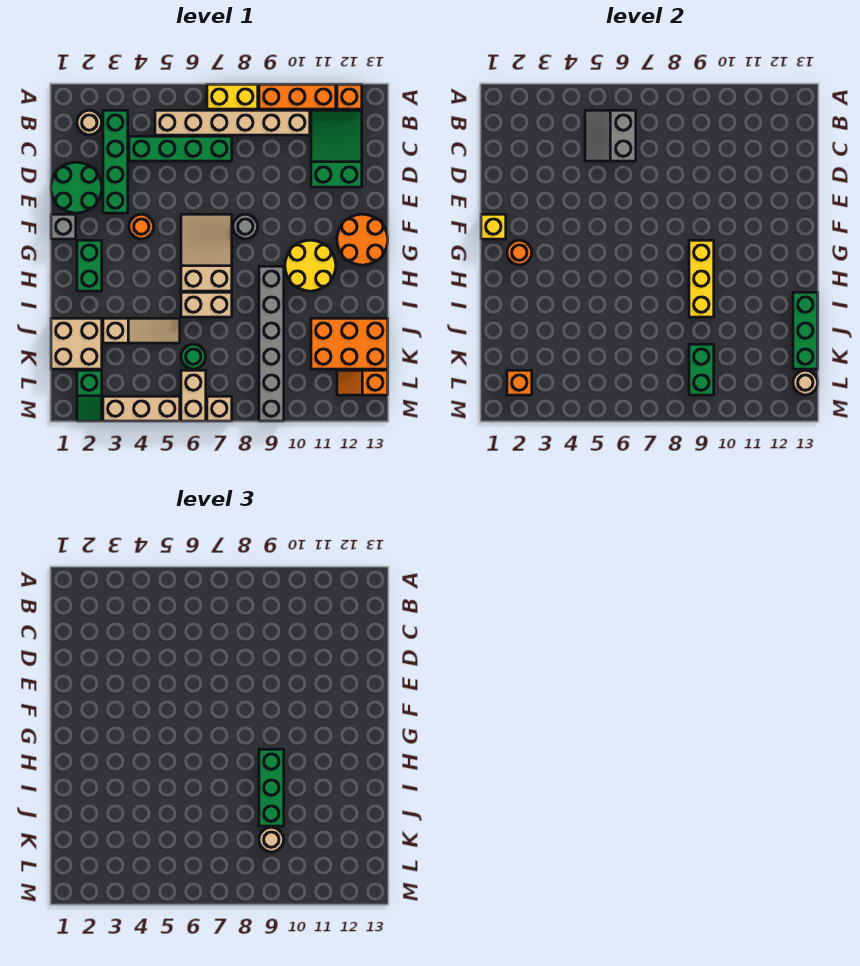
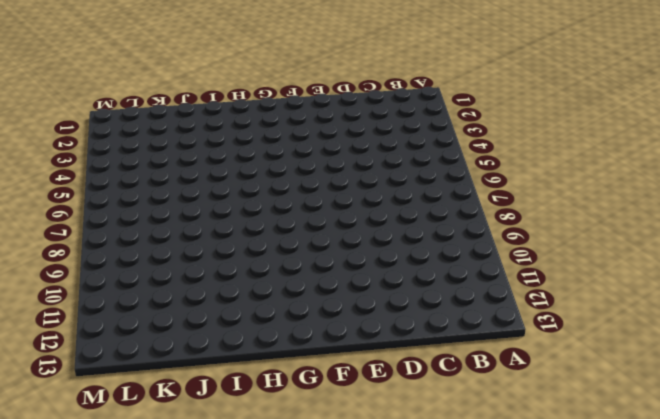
none -> yellow 1x2 brick [207,84,258,109]
none -> orange 1x3 brick [259,84,336,109]
none -> orange 1x1 brick [337,84,362,109]
none -> tan 1x1 round brick [77,110,102,135]

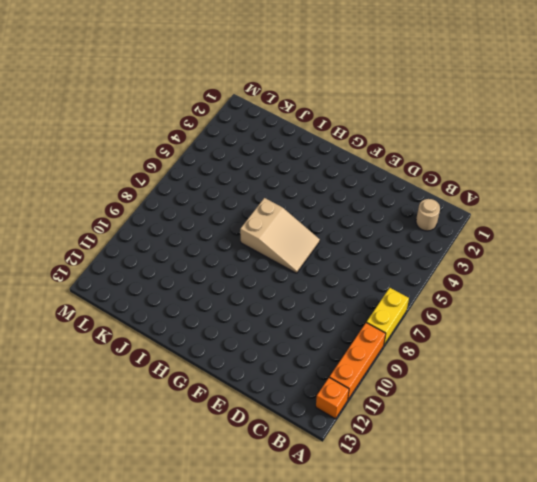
none -> green 1x4 brick [103,110,128,213]
none -> tan 1x6 brick [155,110,310,135]
none -> green 2x3 slope [311,110,362,187]
none -> green 1x4 brick [129,136,232,161]

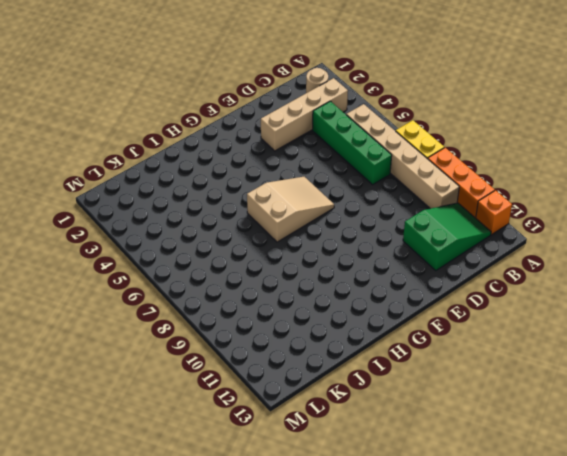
tan 1x4 brick [261,78,348,151] -> green 1x4 brick [103,110,128,213]
none -> green 2x2 round brick [51,162,102,213]
none -> grey 1x1 brick [51,214,76,239]
none -> orange 1x1 round brick [129,214,154,239]
none -> grey 1x1 round brick [233,214,258,239]

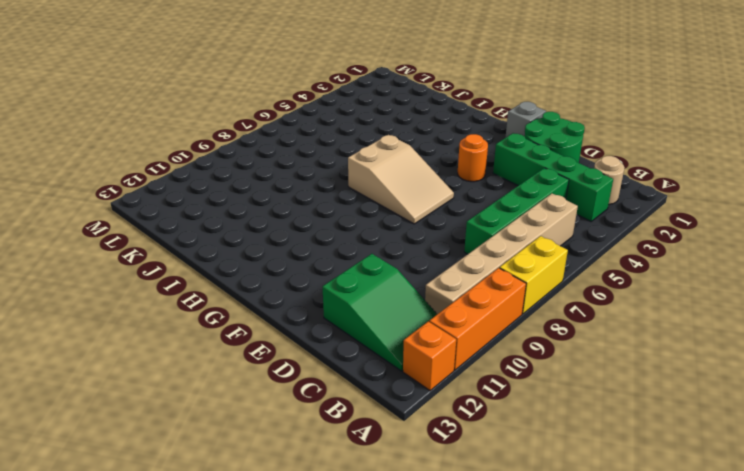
none -> grey 1x1 round brick [233,214,258,239]
none -> orange 2x2 round brick [337,214,388,265]
none -> green 1x2 brick [77,240,102,291]
none -> yellow 2x2 round brick [285,240,336,291]

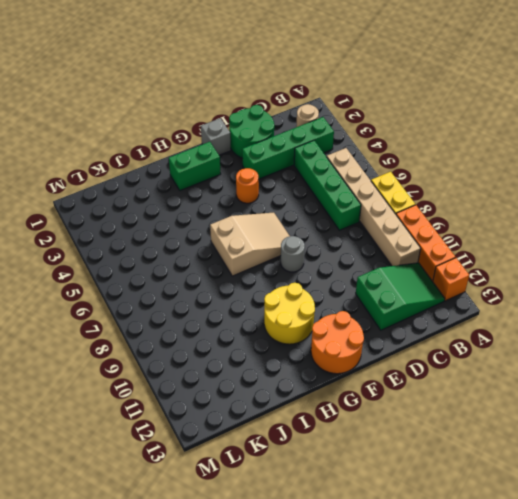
none -> grey 1x6 brick [259,266,284,421]
none -> tan 1x2 brick [181,292,232,317]
none -> tan 2x2 brick [51,318,102,369]
none -> tan 1x3 slope [103,318,180,343]

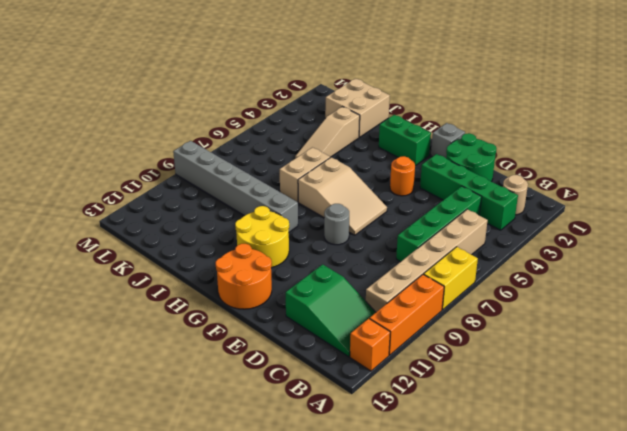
none -> orange 2x3 brick [311,318,388,369]
none -> green 1x1 round brick [181,344,206,369]
none -> green 1x2 slope [77,370,102,421]
none -> tan 1x2 brick [181,370,206,421]

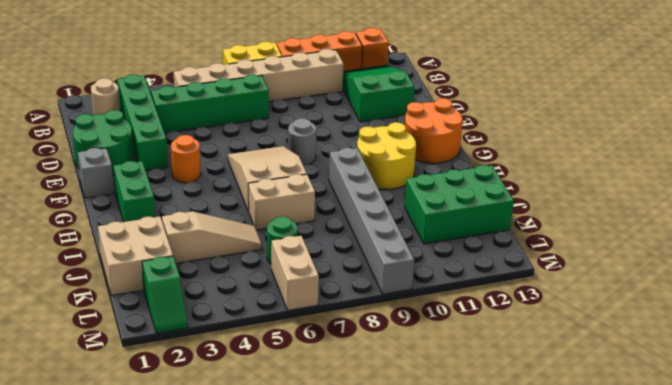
green 2x3 brick [405,165,514,244] -> orange 2x3 brick [311,318,388,369]
none -> orange 1x2 slope [337,370,388,395]
none -> tan 1x3 brick [103,396,180,421]
none -> tan 1x1 brick [207,396,232,421]
none -> grey 2x2 slope [585,110,636,161]

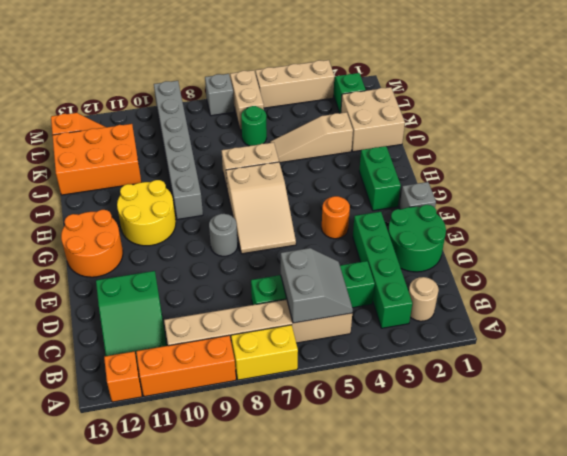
grey 1x1 brick [205,74,234,116] -> tan 1x1 brick [207,396,232,421]
none -> yellow 1x1 brick [481,214,506,239]
none -> orange 1x1 round brick [507,240,532,265]
none -> yellow 1x3 brick [689,240,714,317]
none -> green 1x3 brick [793,292,818,369]

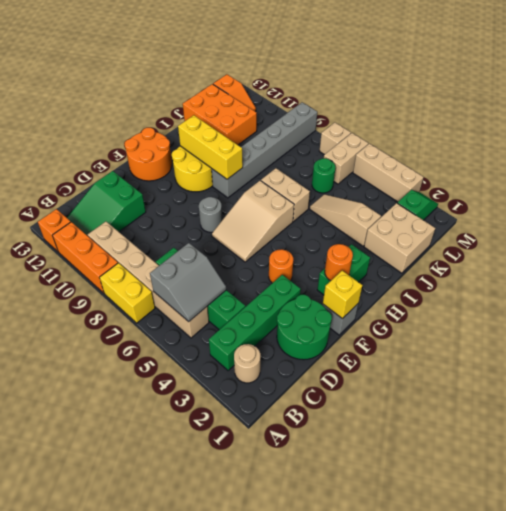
yellow 1x3 brick [178,115,243,179] -> yellow 1x3 brick turned to [689,240,714,317]
none -> green 1x3 brick [793,292,818,369]
none -> green 1x2 brick [689,344,714,395]
none -> orange 1x1 brick [507,370,532,395]
none -> tan 1x1 round brick [793,370,818,395]

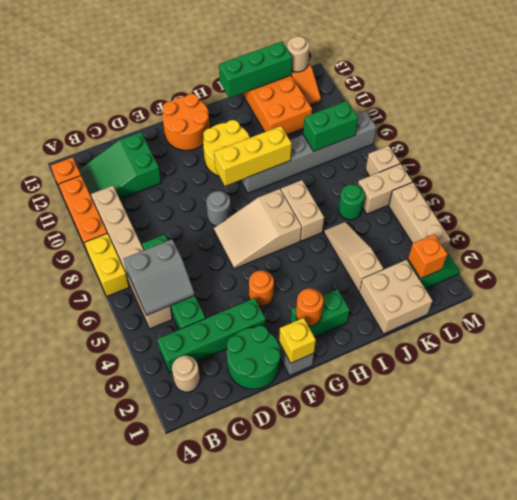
none -> green 1x3 brick [259,749,284,826]
none -> tan 1x1 round brick [259,827,284,852]

